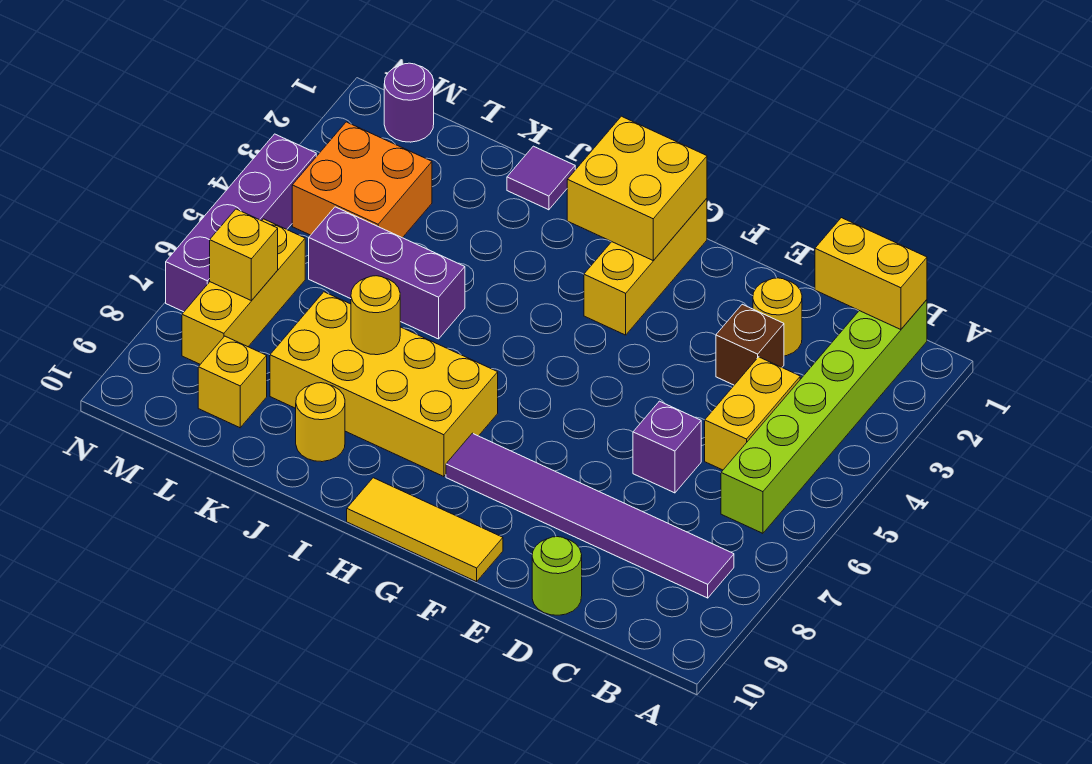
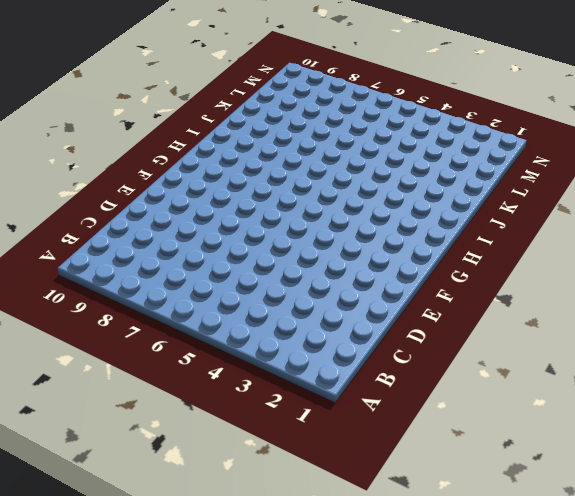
none -> lime 1x6 brick [721,300,927,533]
none -> purple 1x6 tile [446,433,734,598]
none -> yellow 1x2 brick [705,357,800,470]

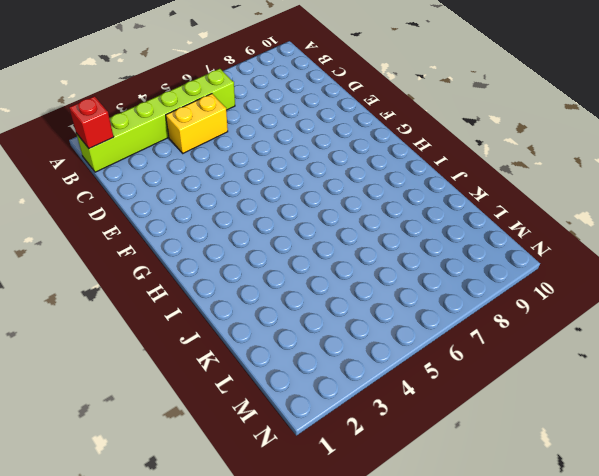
red 1x1 brick [69,96,114,149] -> yellow 1x2 brick [815,218,927,330]
none -> purple 1x6 tile [446,433,734,598]
none -> yellow 1x1 round brick [753,278,802,356]
none -> brown 1x1 brick [716,304,784,385]

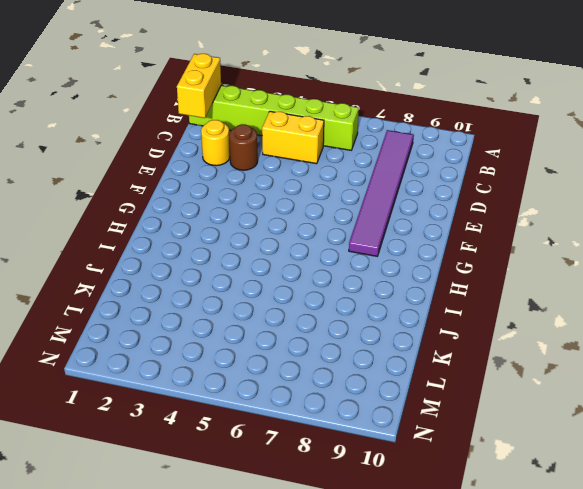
brown 1x1 round brick [229,124,258,170] -> brown 1x1 brick [716,304,784,385]
none -> purple 1x1 brick [633,401,701,493]
none -> lime 1x1 round brick [532,537,582,615]
none -> yellow 1x3 tile [347,478,503,582]

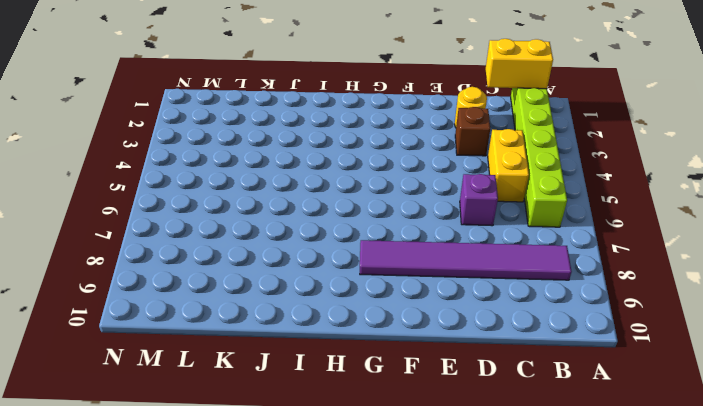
none -> lime 1x1 round brick [532,537,582,615]
none -> yellow 1x3 tile [347,478,503,582]
none -> yellow 1x3 brick [584,198,707,335]

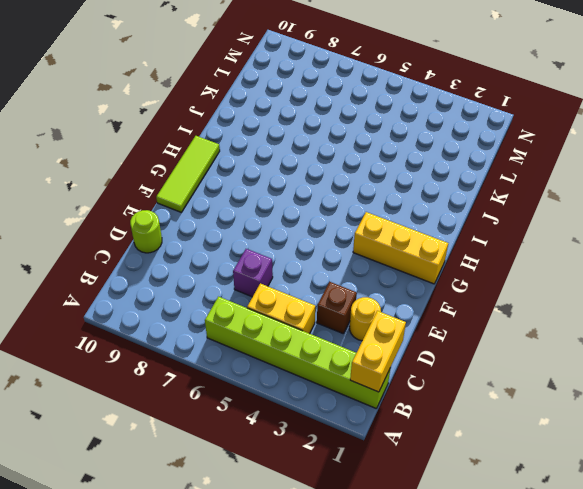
lime 1x3 tile [156,136,220,212] -> yellow 1x3 tile [347,478,503,582]
none -> purple 1x6 tile [446,433,734,598]
none -> yellow 2x4 brick [270,292,498,477]
none -> purple 1x1 tile [507,146,575,210]

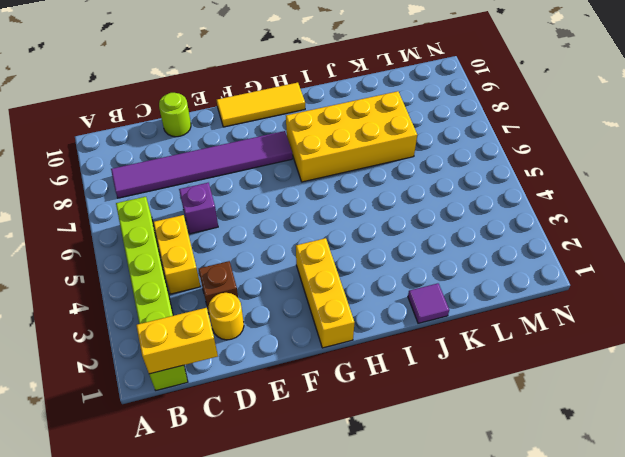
none -> purple 1x3 brick [309,207,465,339]
none -> yellow 1x1 round brick [296,383,345,462]
none -> orange 2x2 brick [292,122,432,238]

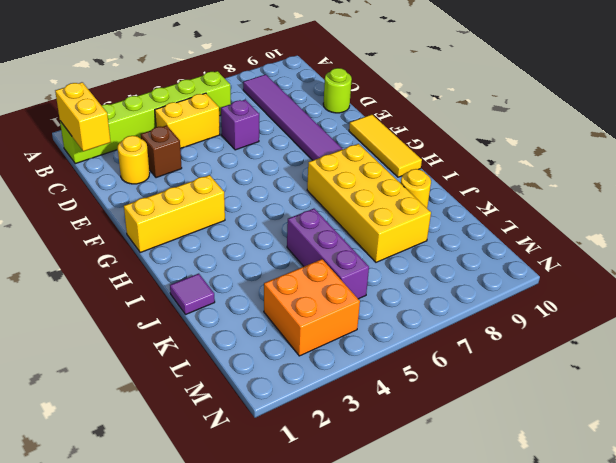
none -> yellow 1x1 brick [198,336,267,428]
none -> purple 1x1 round brick [384,63,434,142]
none -> yellow 1x3 brick [182,219,305,364]

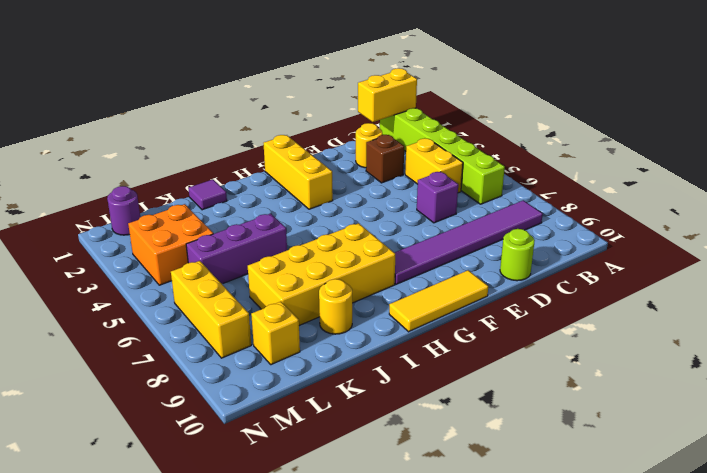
none -> purple 1x4 brick [166,134,316,312]
none -> yellow 2x2 brick [567,116,707,260]
none -> yellow 1x1 round brick [351,276,400,355]

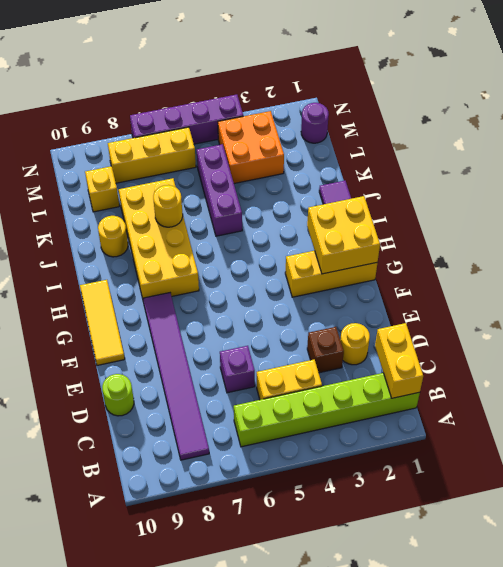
none -> yellow 1x1 brick [210,209,278,301]

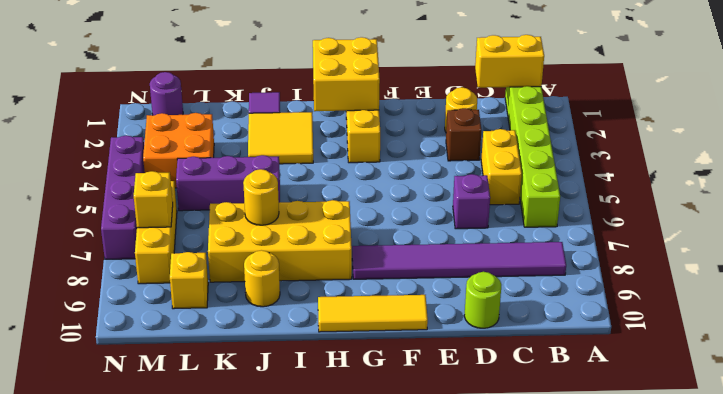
yellow 2x2 tile [248,112,313,164] -> none

